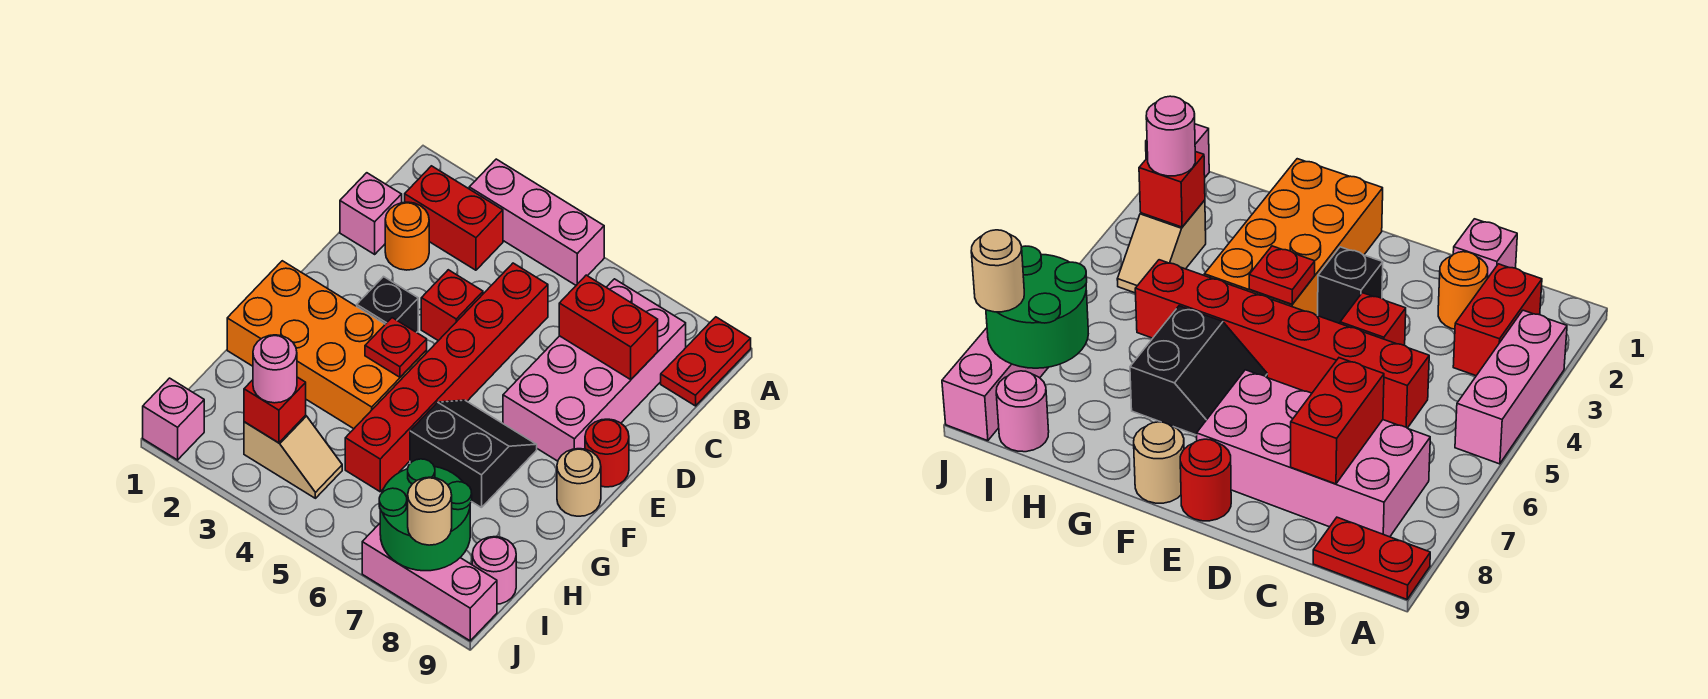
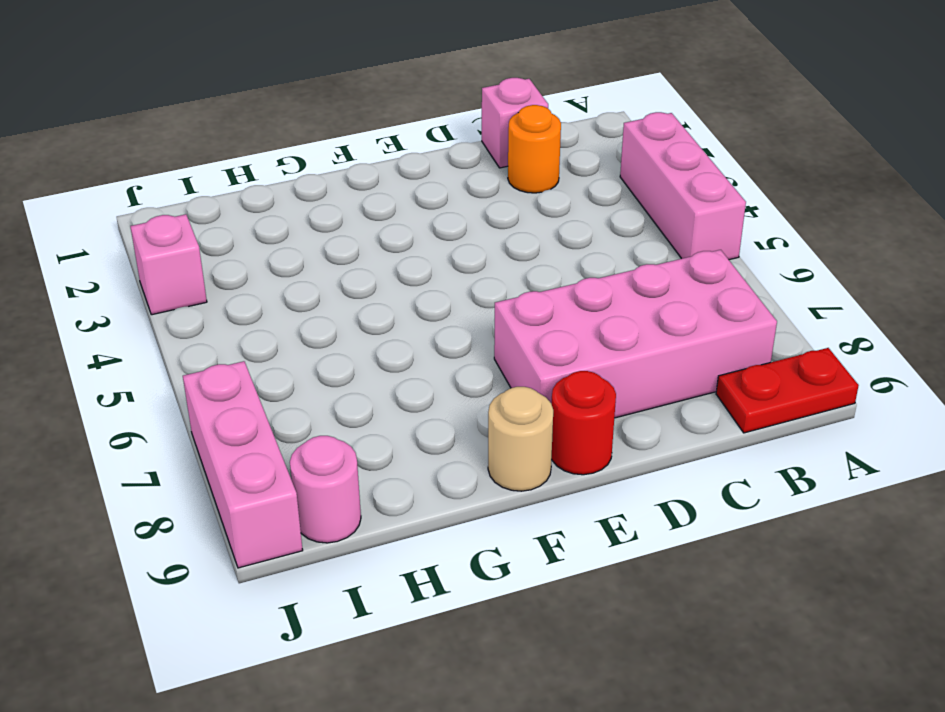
pink 1x1 brick [130,214,207,315] -> pink 1x1 brick moved to [143,378,204,460]
none -> red 1x2 brick [405,166,503,270]
none -> red 1x6 brick [345,263,548,492]
none -> red 1x1 brick [421,270,483,341]

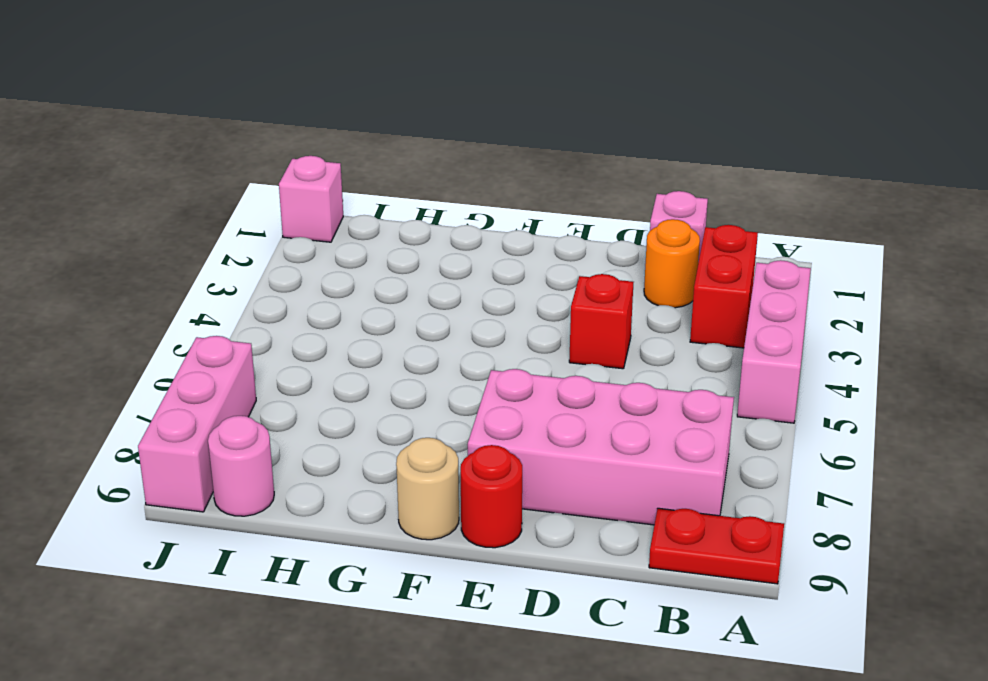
none -> red 1x6 brick [345,263,548,492]
none -> black 1x1 brick [357,277,418,333]
none -> orange 2x4 brick [227,261,427,429]

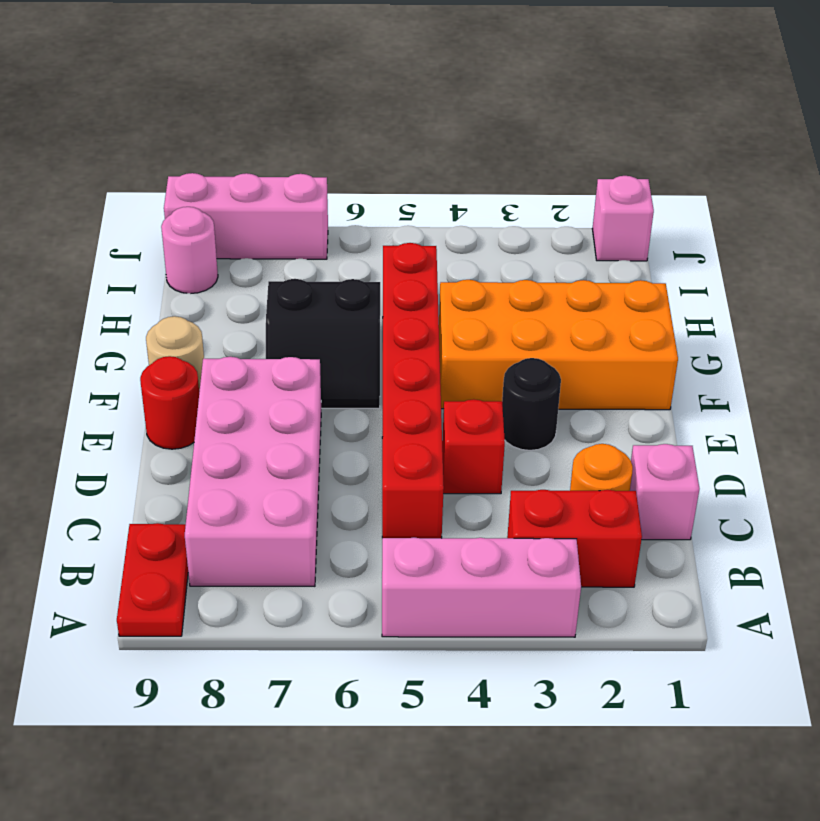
black 1x1 round brick [502,358,561,450] -> black 1x1 brick [357,277,418,333]
none -> tan 1x2 slope [244,415,342,498]
none -> red 1x2 brick [559,275,658,379]
none -> red 1x1 plate [365,318,427,377]

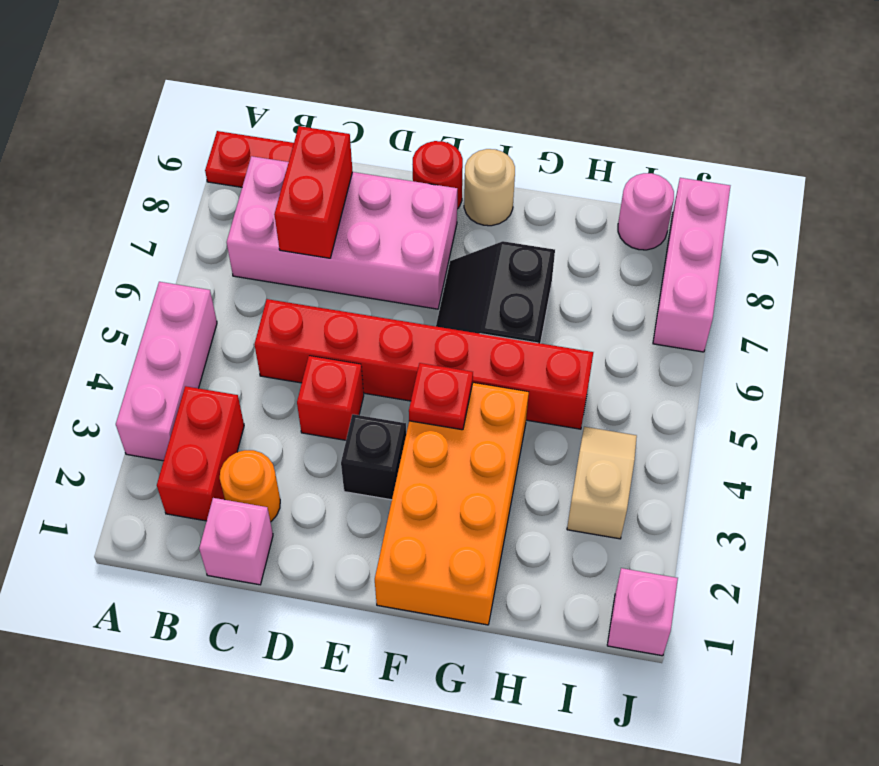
none -> red 1x1 brick [244,377,306,443]
none -> green 2x2 round brick [379,459,472,571]
none -> pink 1x1 round brick [253,335,297,403]

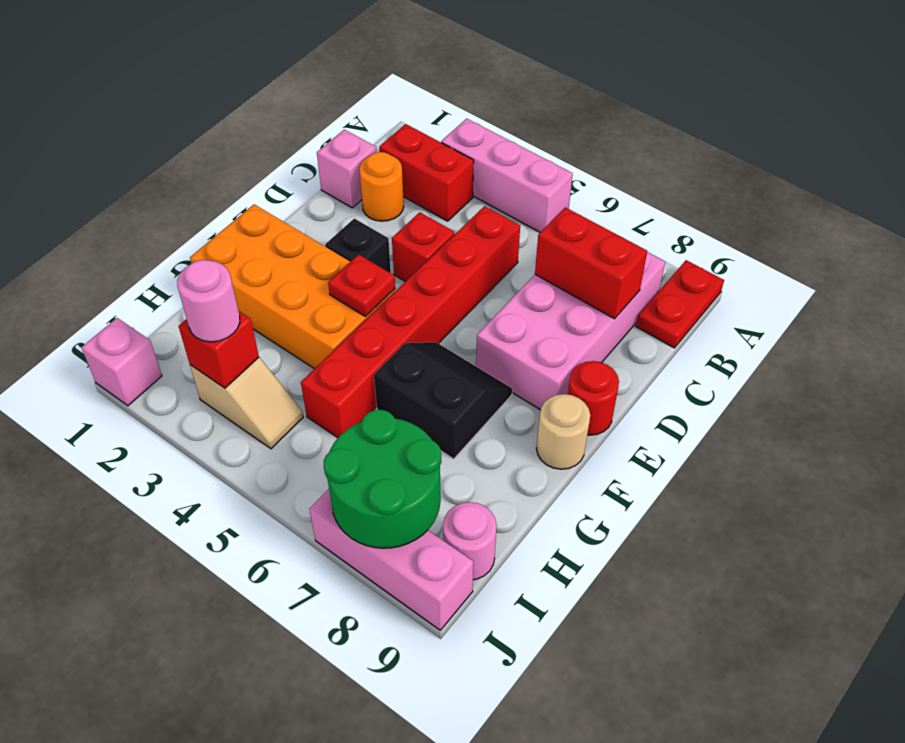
none -> tan 1x1 round brick [408,477,452,545]

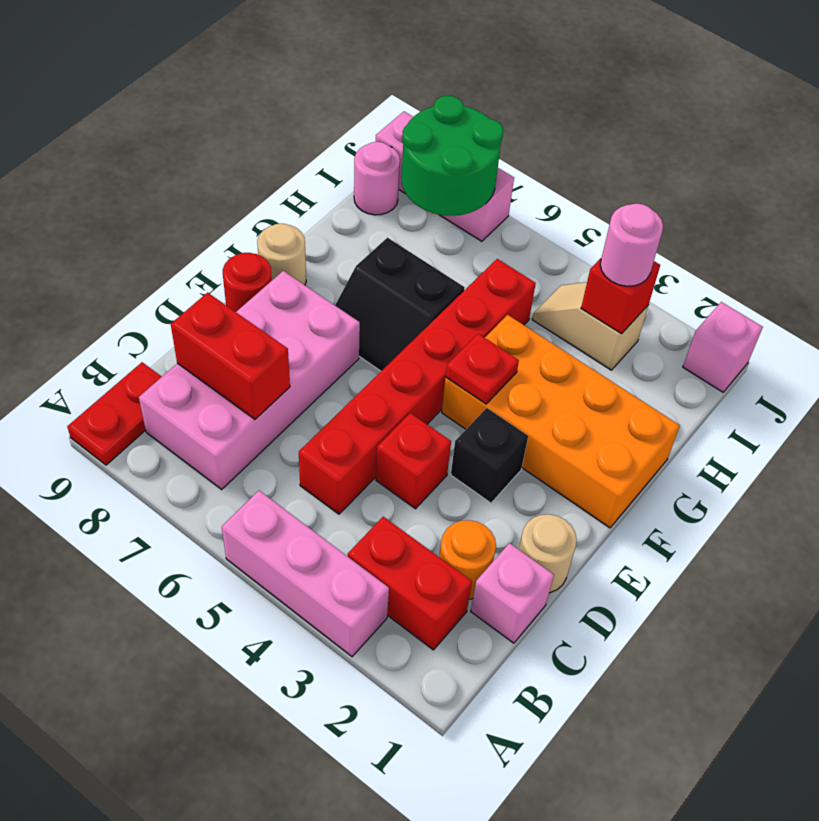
tan 1x1 round brick [519,514,577,593] -> tan 1x1 round brick moved to [408,477,452,545]

